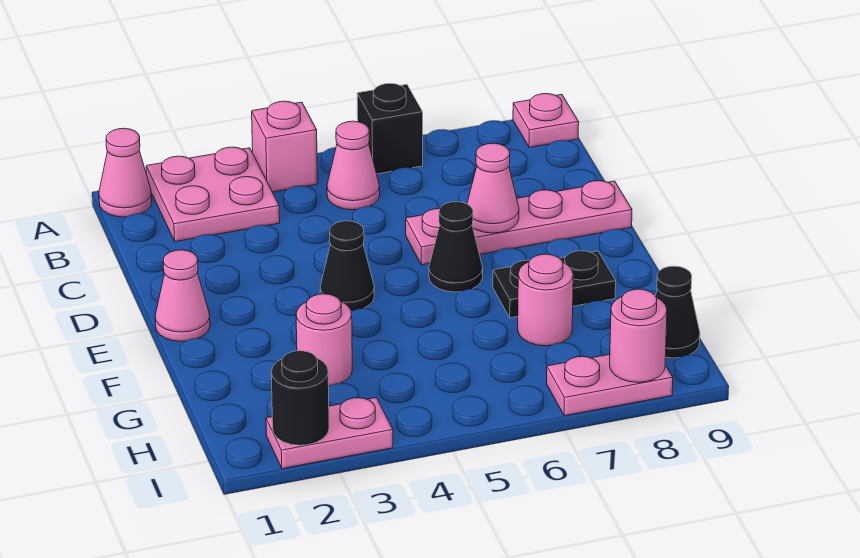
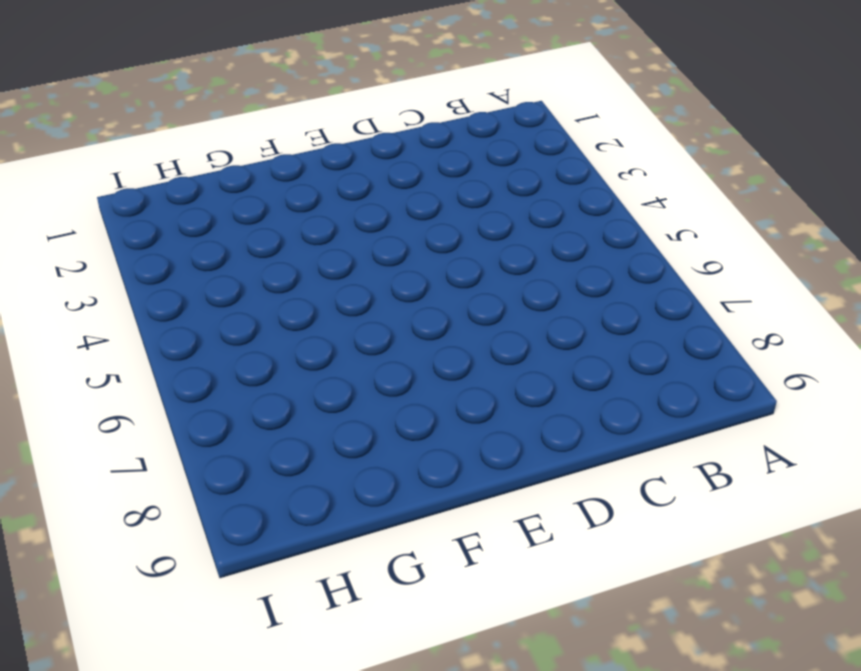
none -> pink 1x1 cone [99,128,152,217]
none -> pink 2x2 plate [146,147,280,242]
none -> pink 1x1 brick [252,101,317,192]

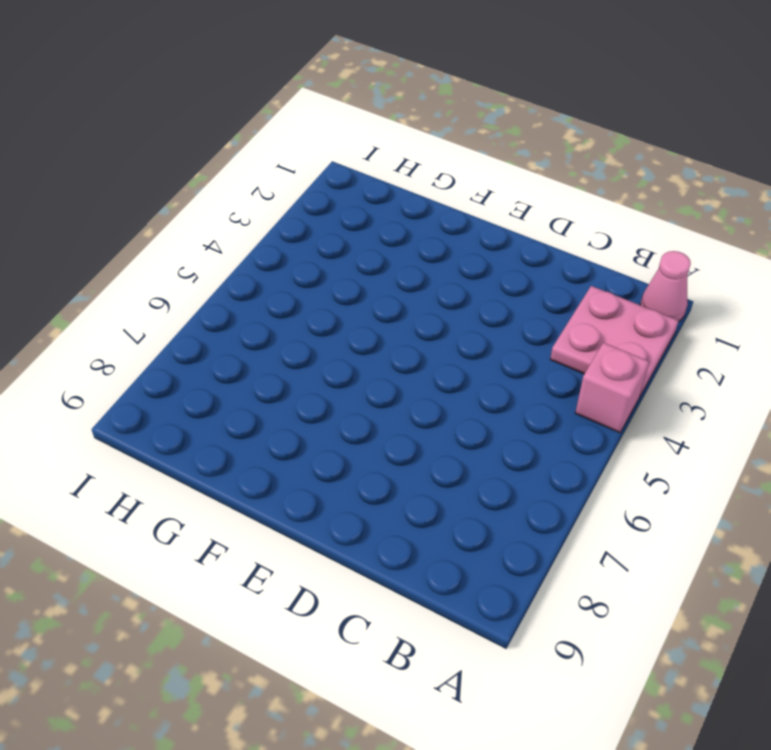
none -> black 1x1 brick [357,83,423,174]
none -> pink 1x1 plate [513,94,579,148]
none -> pink 1x1 cone [327,121,380,210]

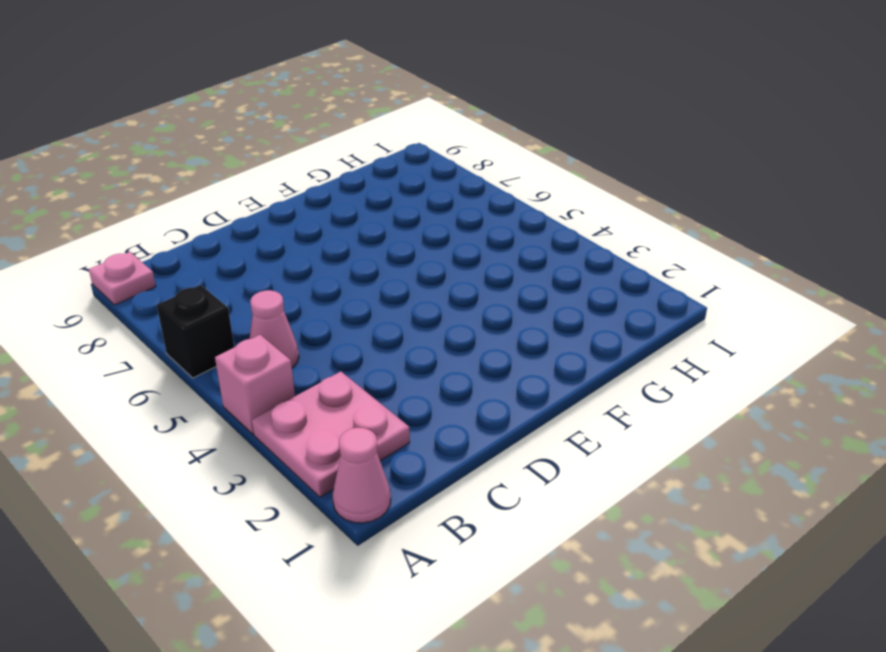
none -> pink 1x4 plate [406,181,632,265]
none -> pink 1x1 cone [155,250,210,342]
none -> black 1x1 cone [320,221,374,311]

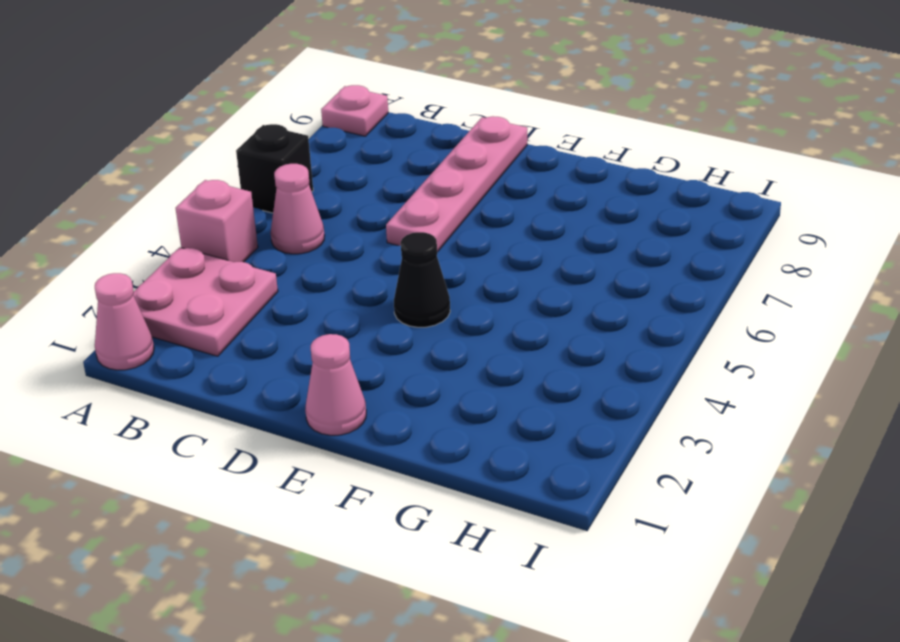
none -> black 1x1 cone [429,202,483,292]
none -> black 1x2 plate [493,251,616,318]
none -> pink 1x1 round brick [296,294,352,386]

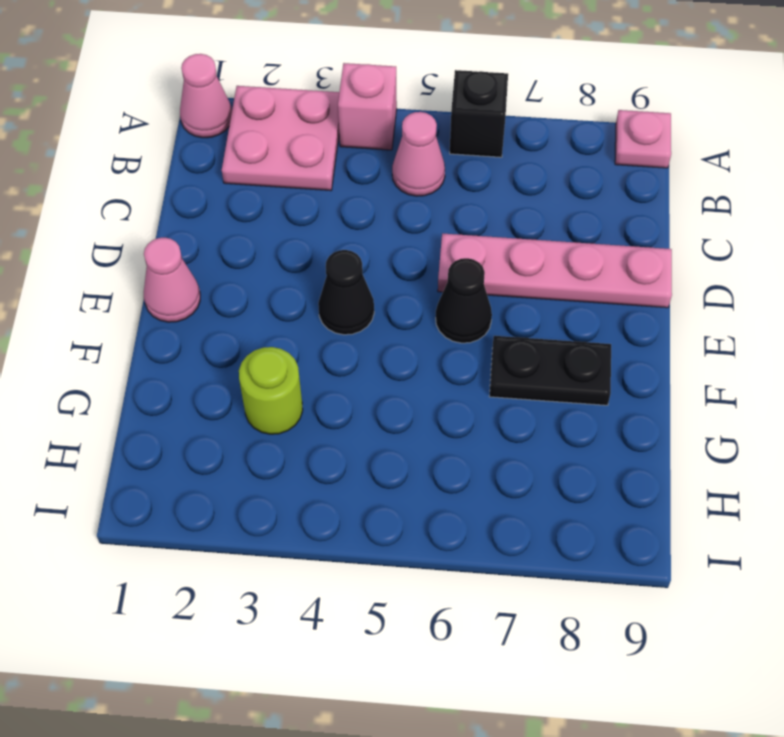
lime 1x1 round brick [239,347,303,434] -> pink 1x1 round brick [296,294,352,386]
none -> pink 1x1 round brick [518,254,573,346]
none -> black 1x1 cone [656,266,700,358]
none -> pink 1x2 plate [266,398,393,469]

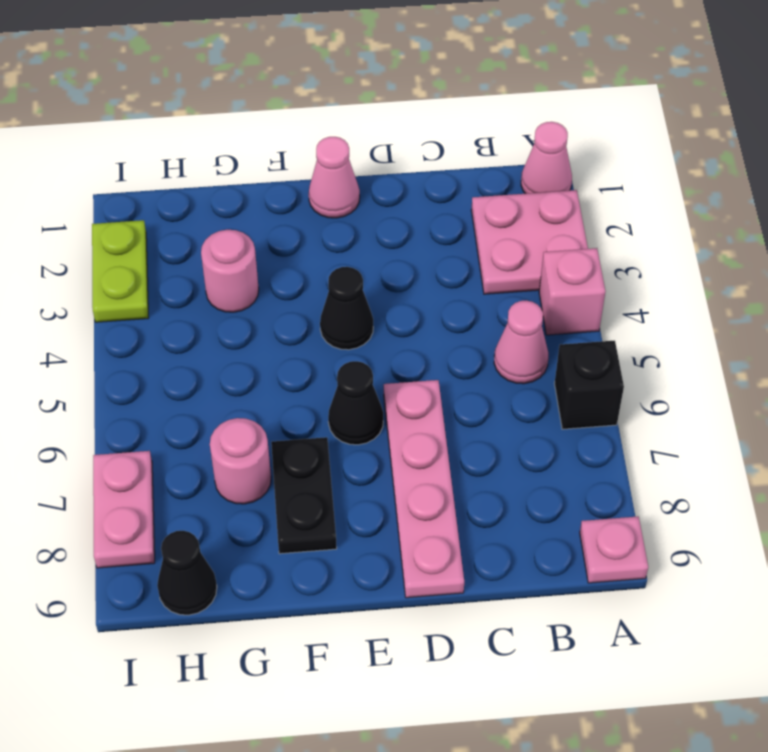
lime 1x2 plate [92,220,149,322] -> pink 1x2 plate [266,398,393,469]
none -> pink 1x1 cone [467,143,519,233]
none -> black 1x1 round brick [271,351,329,445]
none -> pink 1x1 round brick [610,289,667,382]

